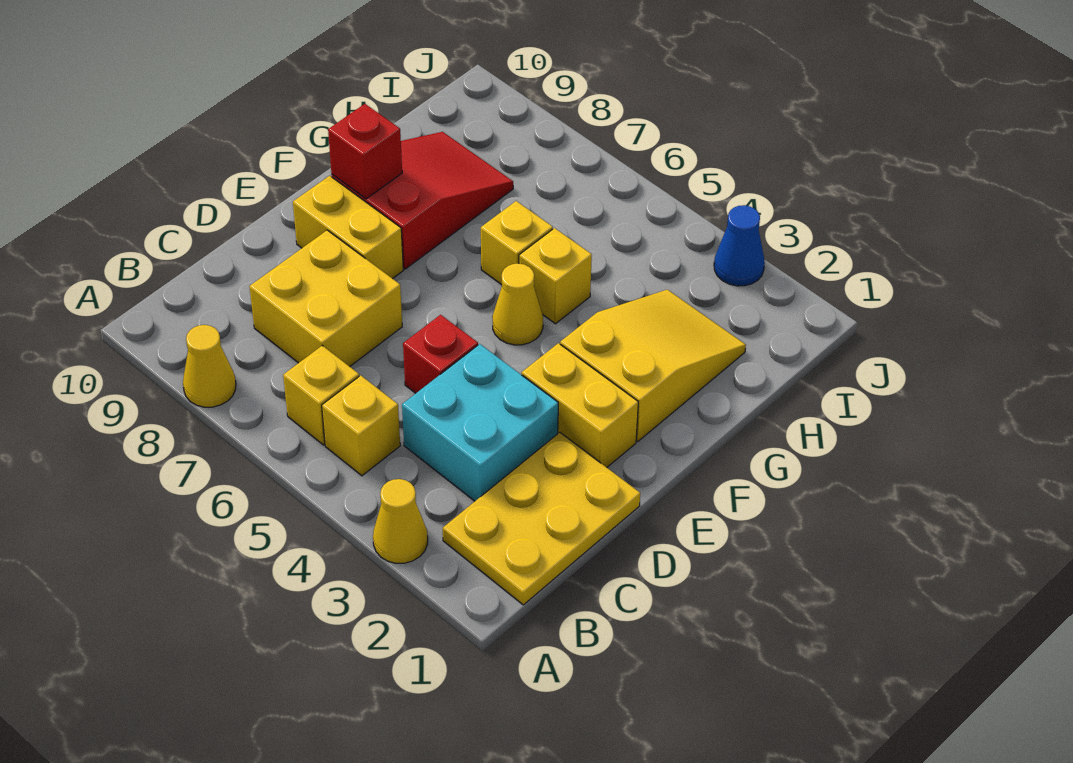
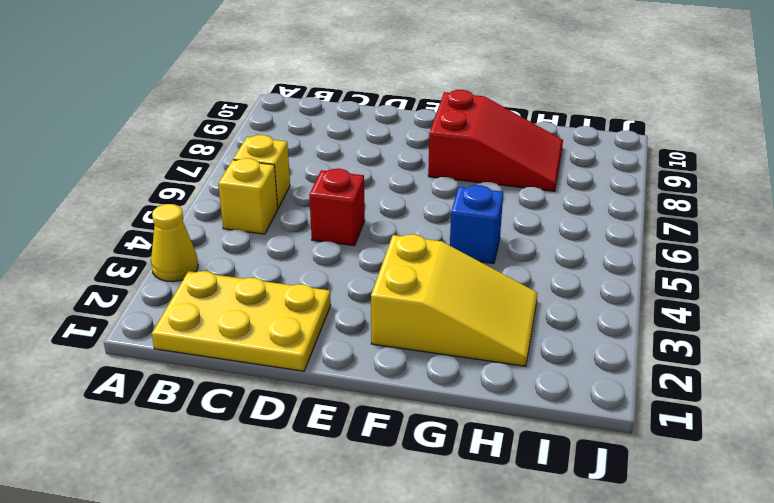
blue 1x1 brick [450,185,503,264] -> yellow 1x1 brick [519,228,592,324]
none -> yellow 1x1 cone [183,325,236,407]
none -> cyan 2x2 brick [402,344,558,501]
none -> yellow 2x2 brick [249,230,402,367]

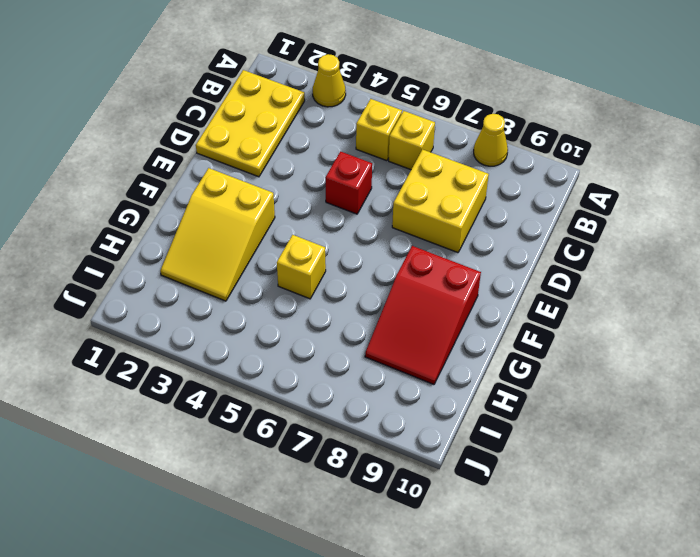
none -> cyan 2x2 brick [402,344,558,501]
none -> yellow 1x2 brick [522,343,638,467]
none -> yellow 1x2 brick [293,176,403,279]

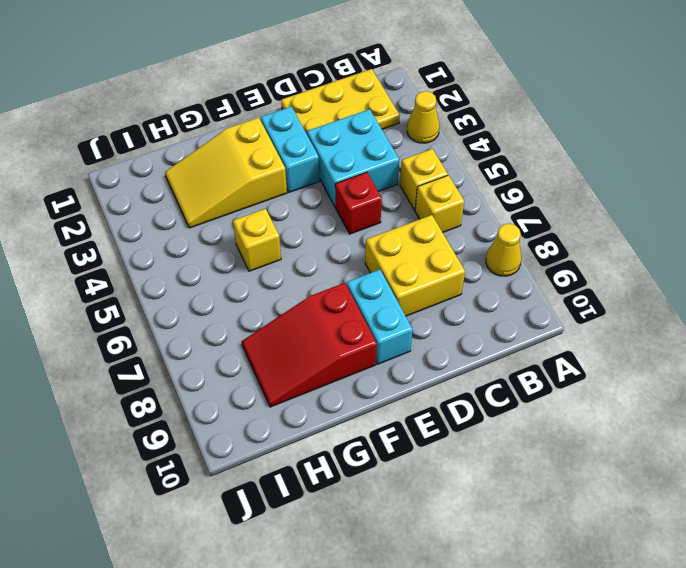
cyan 1x2 brick [261,107,319,192] -> yellow 1x2 brick [522,343,638,467]
cyan 1x2 brick [347,270,413,364] -> yellow 1x2 brick [293,176,403,279]
none -> yellow 1x1 cone [492,264,543,345]
none -> yellow 1x1 brick [481,201,553,285]
none -> blue 1x1 cone [714,205,765,286]

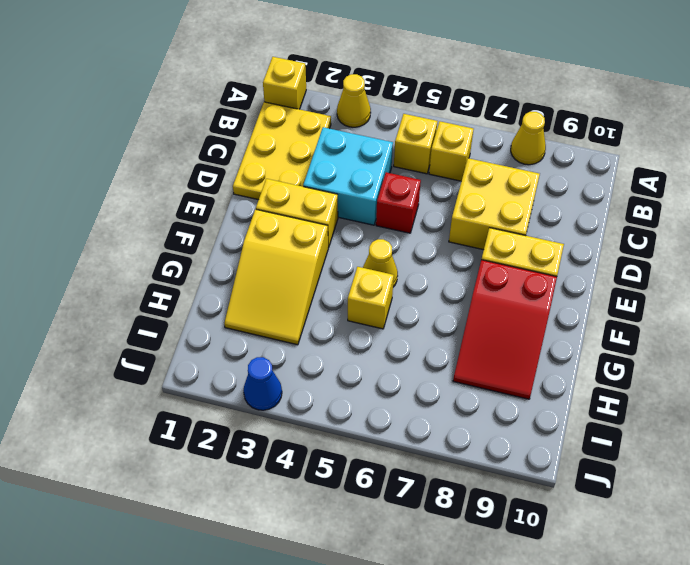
yellow 1x1 brick [263,57,306,109] -> yellow 1x1 brick moved to [481,201,553,285]
none -> red 1x1 brick [328,104,402,199]

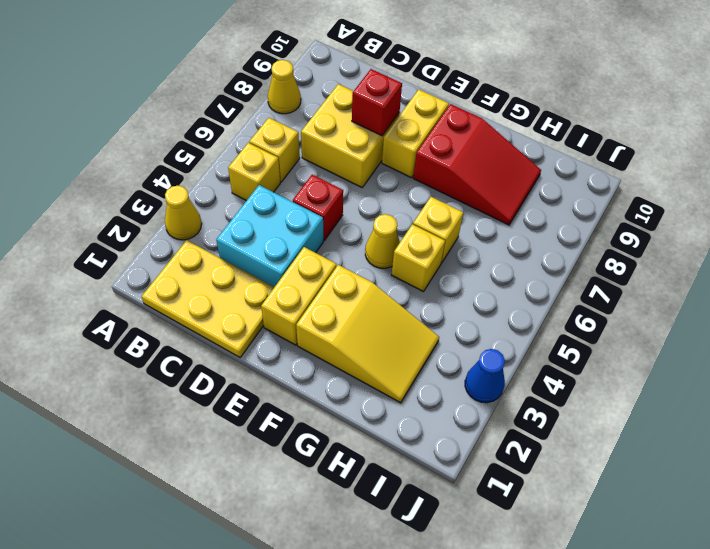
red 1x1 brick [352,69,402,136] -> red 1x1 brick moved to [328,104,402,199]

